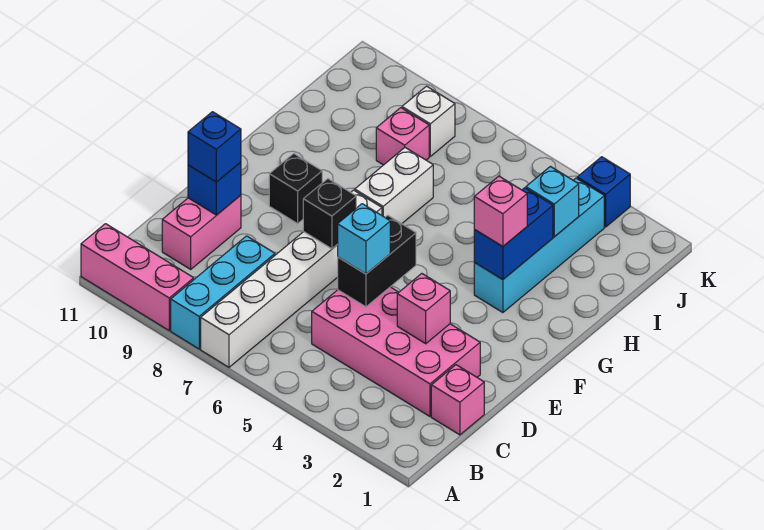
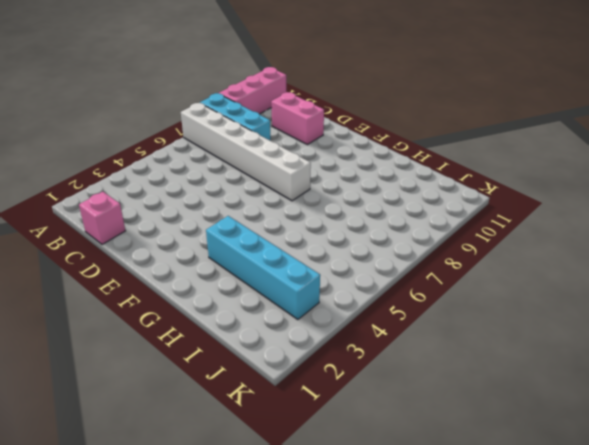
none -> pink 2x4 brick [312,287,480,416]
none -> black 1x1 brick [269,153,322,224]
none -> white 1x2 brick [355,148,433,224]

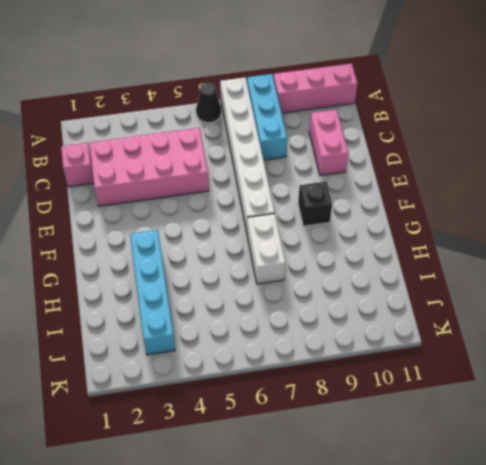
black 1x1 cone [196,83,221,123] -> none
none -> pink 1x1 brick [376,108,429,165]
none -> white 1x1 brick [402,86,455,156]
none -> blue 1x1 brick [577,157,630,227]

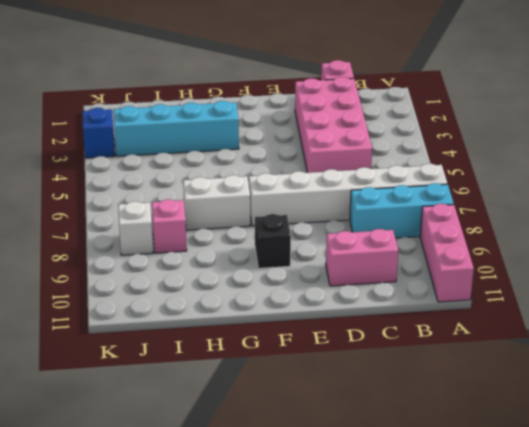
none -> pink 1x1 brick [397,274,450,344]
none -> black 1x2 brick [338,215,416,307]
none -> blue 1x1 brick [188,162,241,215]

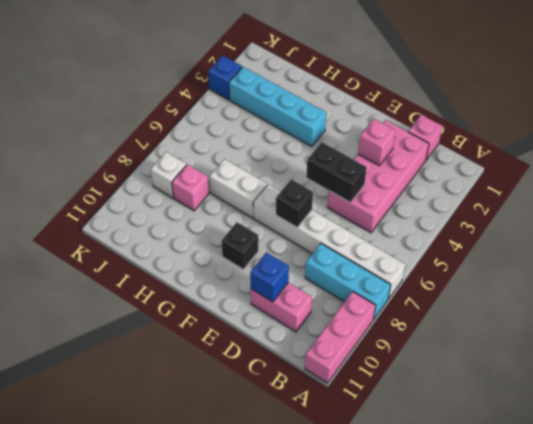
none -> blue 1x2 brick [474,188,553,280]
none -> cyan 1x1 brick [526,166,579,237]
none -> cyan 1x1 brick [337,204,390,274]

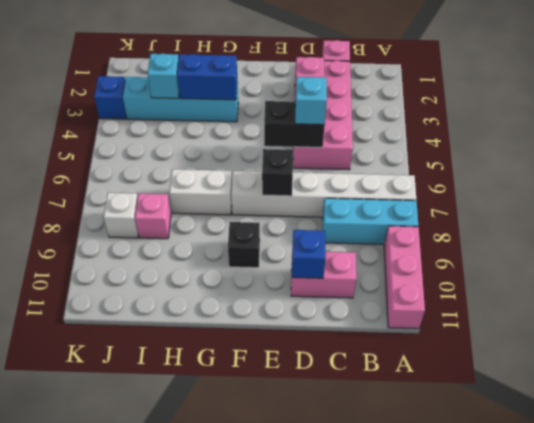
none -> blue 1x1 brick [188,112,241,182]
none -> pink 1x1 brick [474,176,527,247]

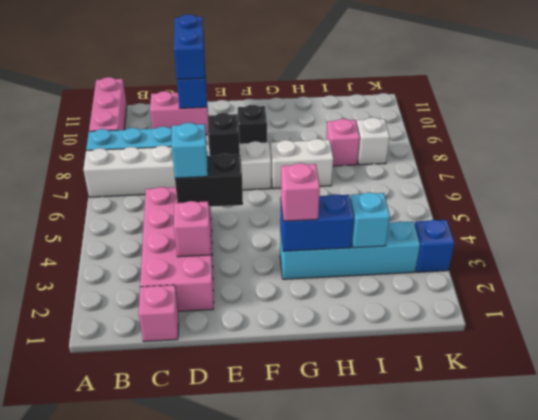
blue 1x2 brick [174,14,205,79] -> blue 1x1 brick [188,112,241,182]

